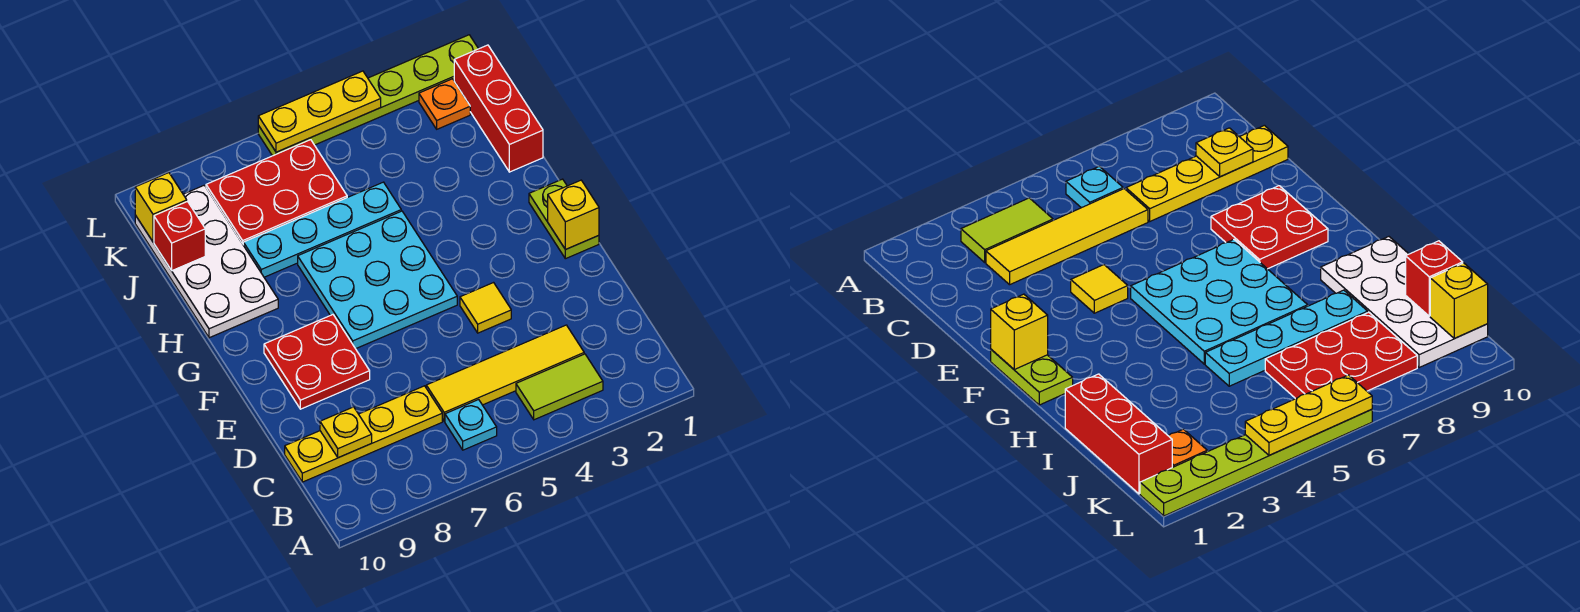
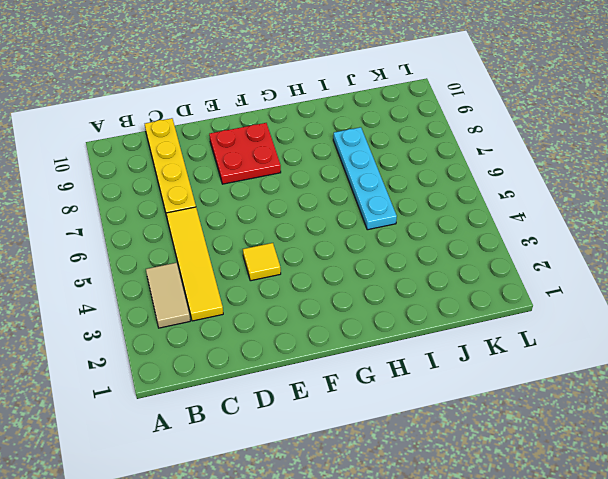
tan 1x2 tile [146,263,190,328] -> lime 1x2 tile [516,354,603,420]
none -> cyan 1x1 plate [445,400,497,450]
none -> lime 1x2 plate [529,179,599,259]
none -> cyan 3x3 plate [298,211,457,349]

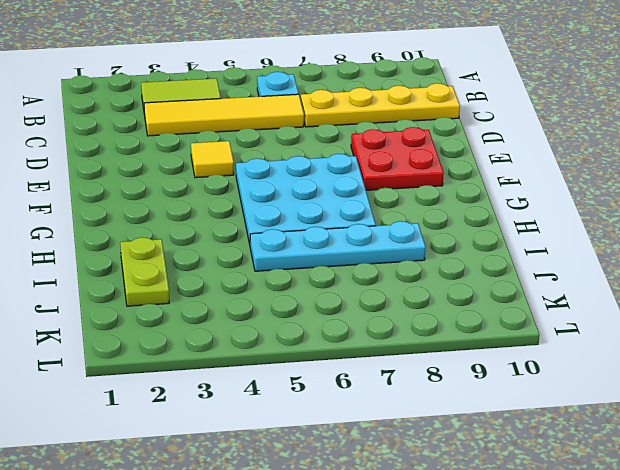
lime 1x2 plate [120,237,169,306] -> lime 1x2 plate moved to [529,179,599,259]
none -> white 2x4 plate [135,185,278,338]
none -> red 1x3 brick [454,45,543,172]
none -> red 2x3 plate [206,140,347,244]

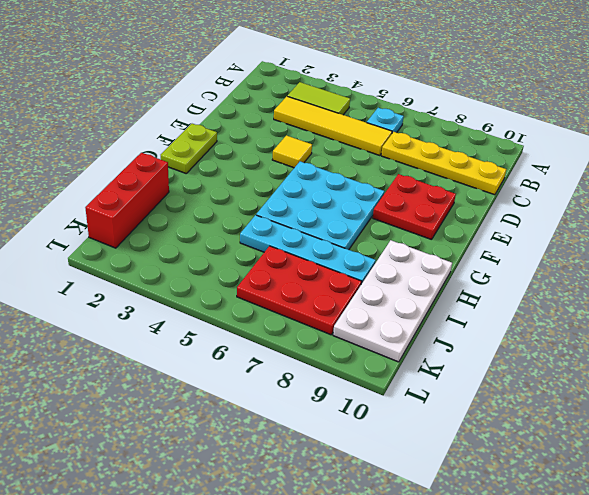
none -> orange 1x1 plate [419,79,470,129]
none -> lime 1x6 plate [258,35,478,156]
none -> yellow 1x1 plate [320,407,372,458]

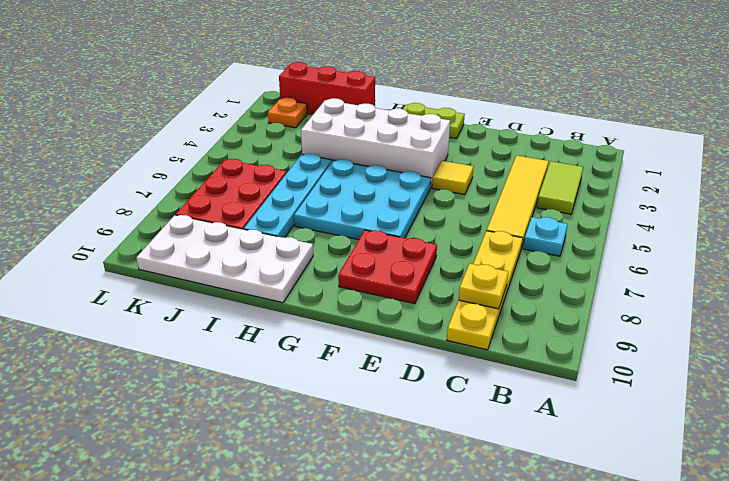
white 2x4 brick [301,98,450,188] -> none
none -> lime 1x6 plate [258,35,478,156]
none -> yellow 1x1 brick [548,180,599,250]
none -> red 1x1 brick [154,202,205,271]

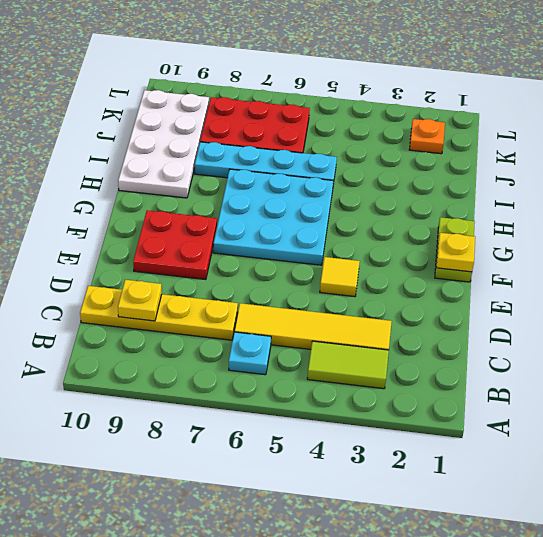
yellow 1x1 plate [436,233,475,272] -> yellow 1x1 brick [548,180,599,250]
none -> red 1x3 brick [454,45,543,172]
none -> lime 1x6 plate [258,35,478,156]
none -> red 1x1 brick [154,202,205,271]

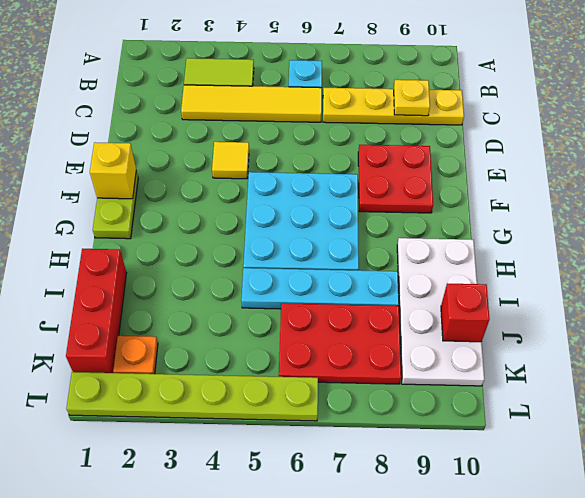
none -> yellow 1x1 brick [135,173,187,242]
none -> yellow 1x3 plate [258,71,381,152]

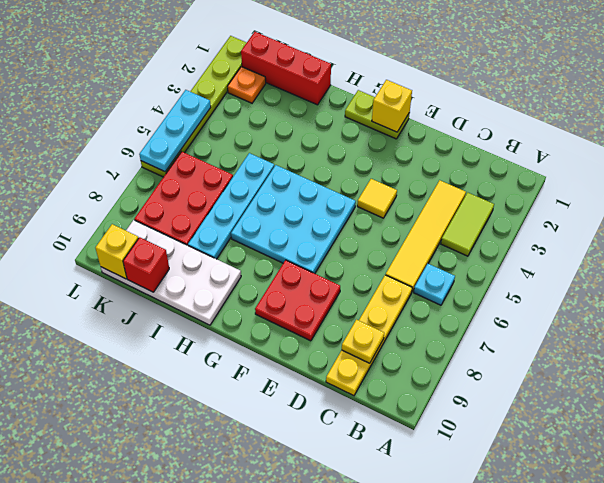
cyan 1x3 plate [139,90,211,172] -> yellow 1x3 plate [258,71,381,152]

